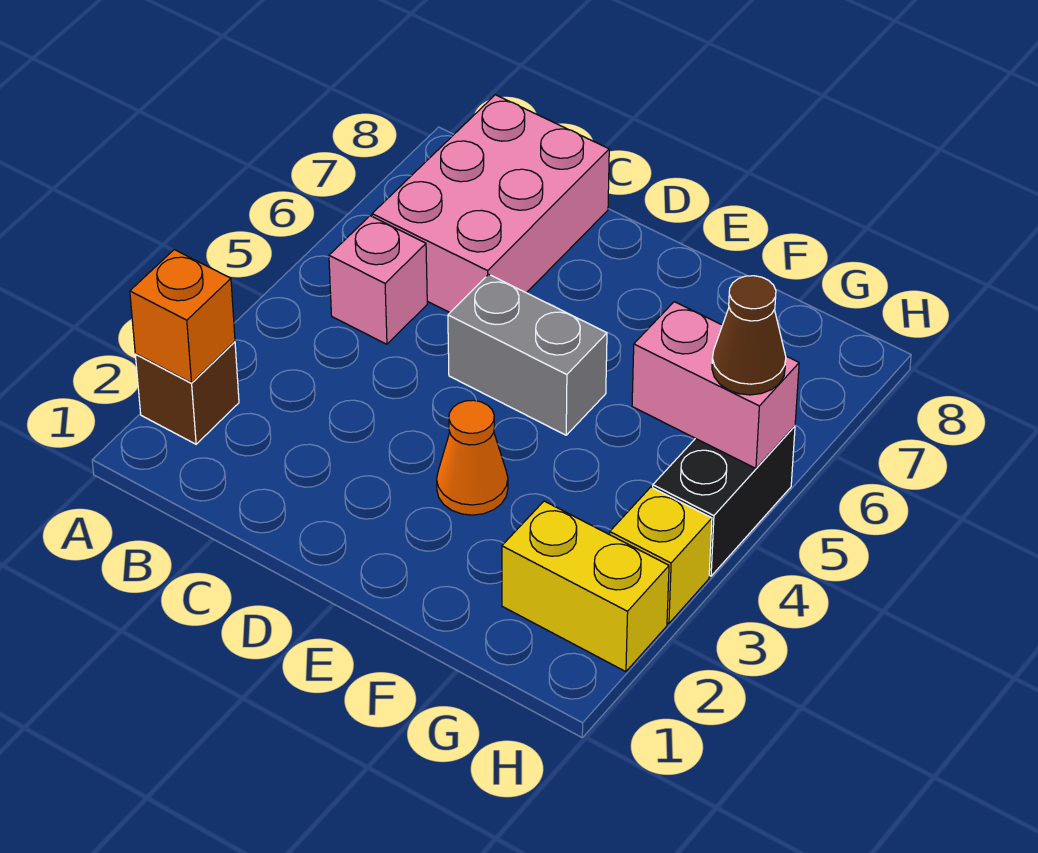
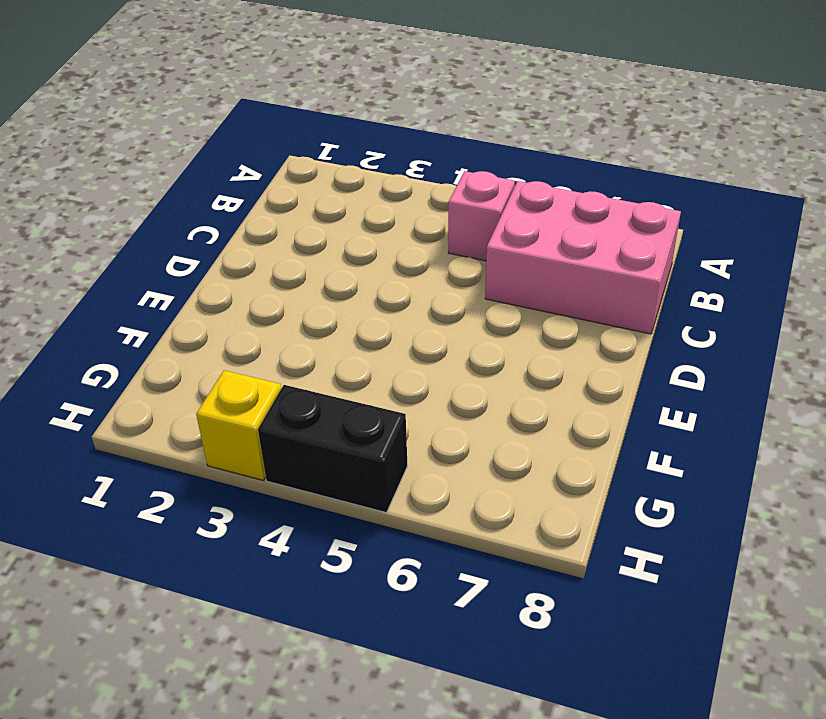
none -> brown 1x1 brick [135,342,239,444]
none -> grey 1x2 brick [448,274,607,435]

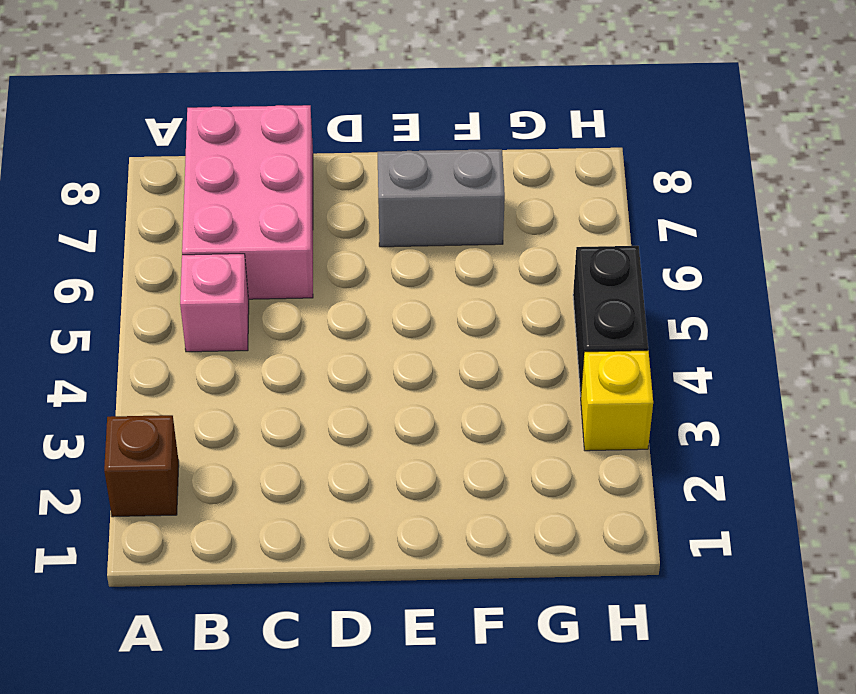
grey 1x2 brick [378,149,505,247] -> grey 1x2 brick moved to [448,274,607,435]
none -> orange 1x1 cone [437,400,508,515]
none -> yellow 1x2 brick [502,501,669,672]

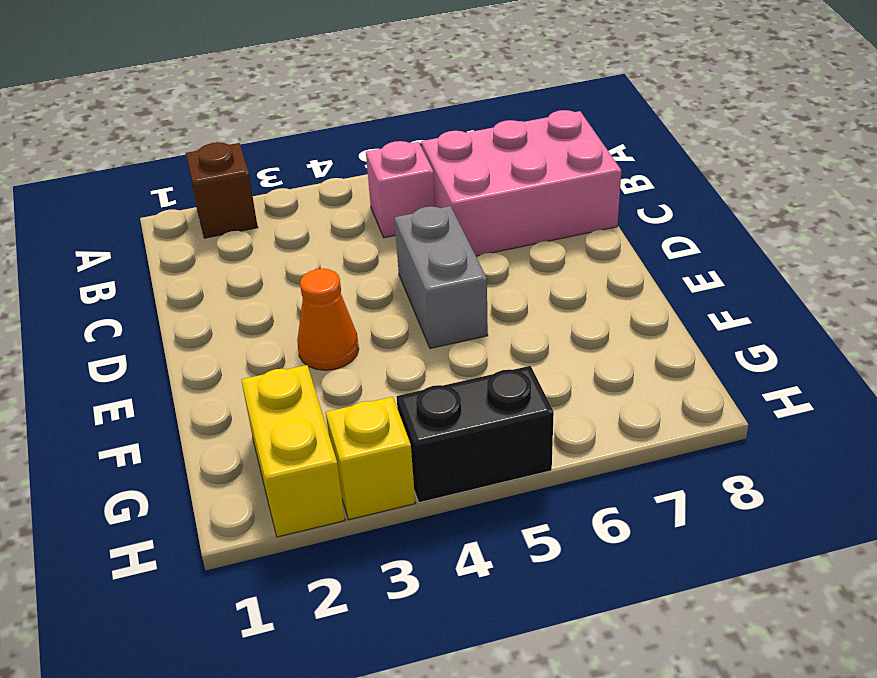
none -> orange 1x1 brick [130,250,235,383]
none -> pink 1x2 brick [632,302,799,468]

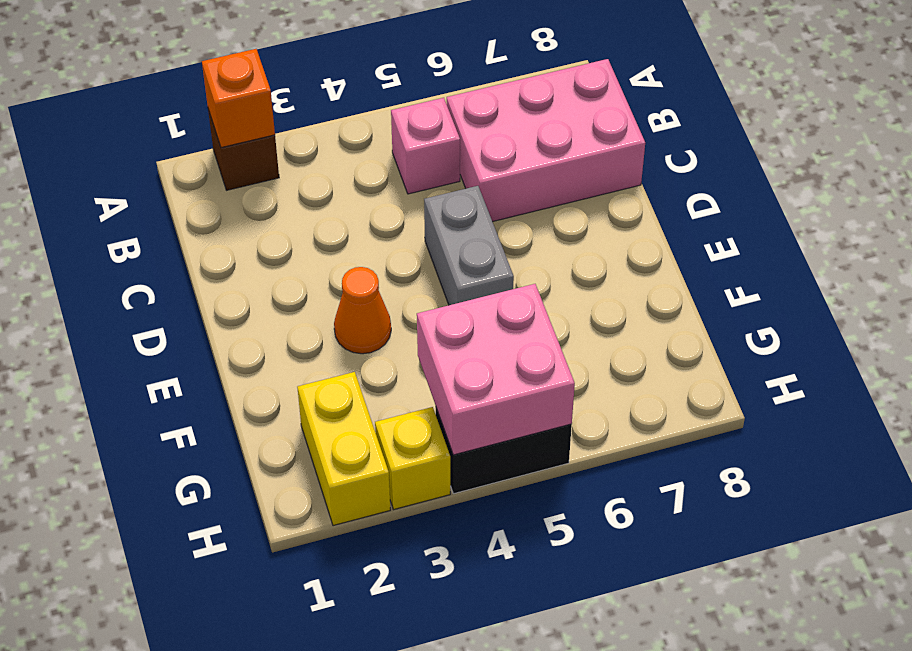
pink 2x2 brick [417,284,575,455] -> pink 1x2 brick [632,302,799,468]
none -> brown 1x1 cone [712,276,786,395]

